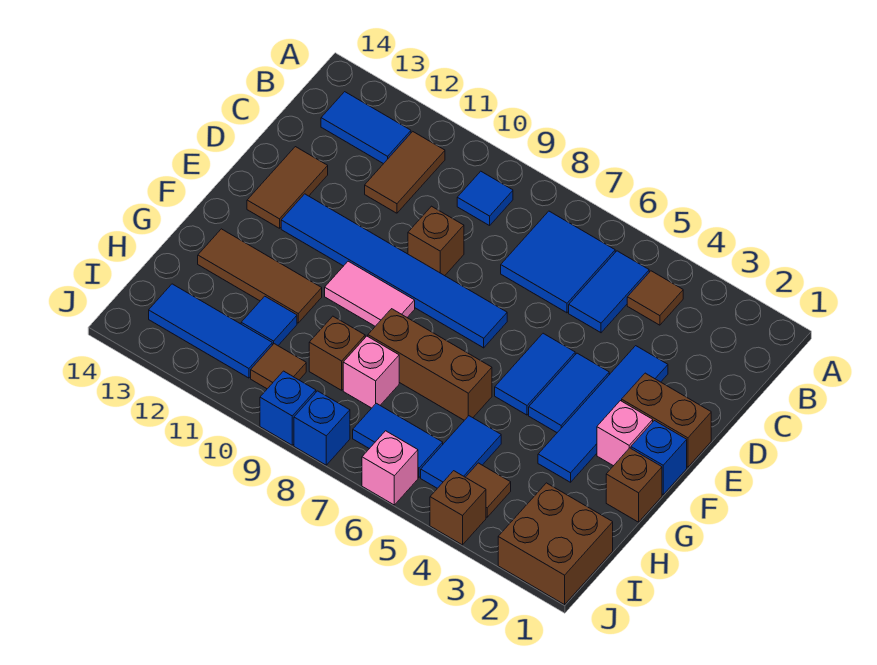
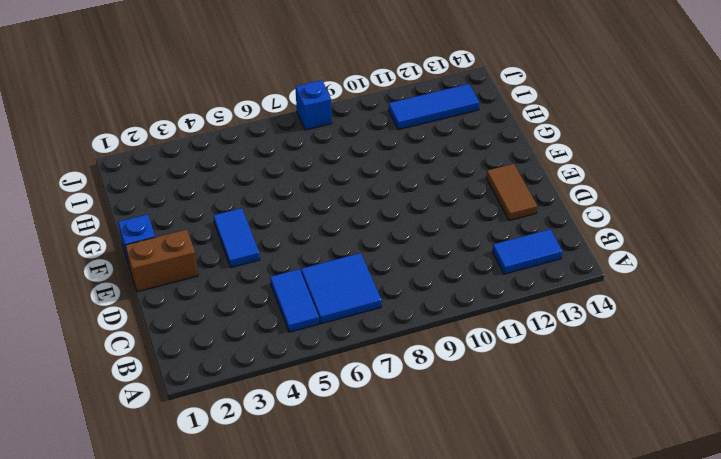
none -> brown 1x1 tile [627,271,683,325]
none -> blue 1x1 tile [457,171,513,226]
none -> brown 1x2 tile [365,132,445,213]
none -> blue 1x4 tile [538,346,668,482]

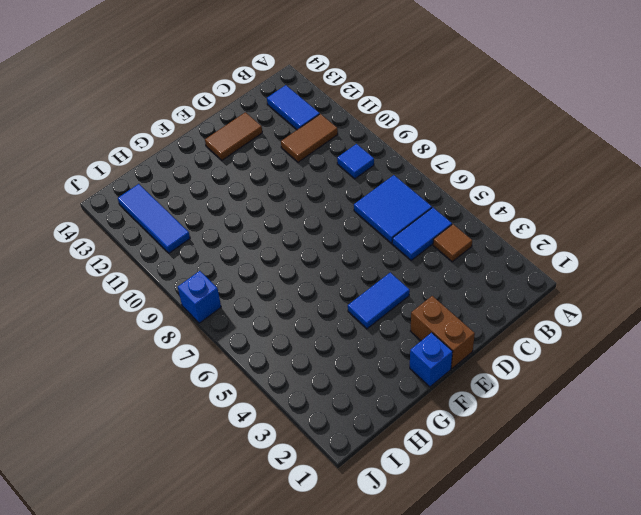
none -> blue 1x4 tile [538,346,668,482]
none -> brown 1x1 brick [408,206,464,276]
none -> blue 1x2 tile [495,333,575,415]
none -> blue 1x6 tile [281,194,507,348]

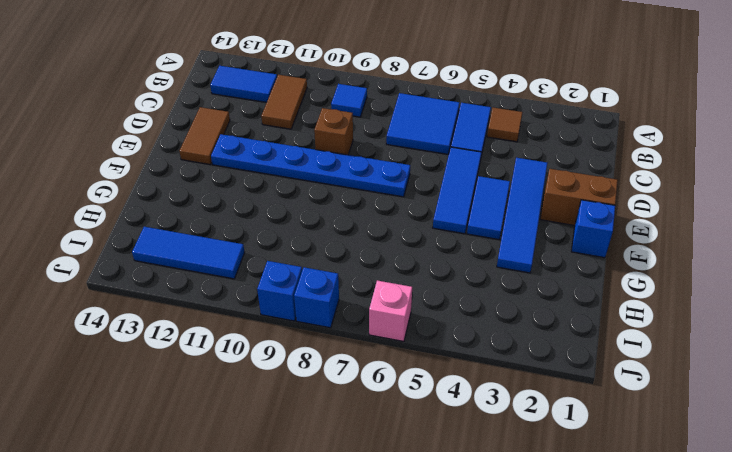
blue 1x3 tile [433,147,482,234] -> blue 1x2 tile [495,333,575,415]
blue 1x6 plate [211,134,410,197] -> blue 1x6 tile [281,194,507,348]
none -> pink 1x1 brick [597,401,653,466]
none -> pink 1x2 tile [325,261,415,326]
none -> brown 1x1 brick [606,448,662,522]
none -> brown 1x3 brick [368,309,492,420]

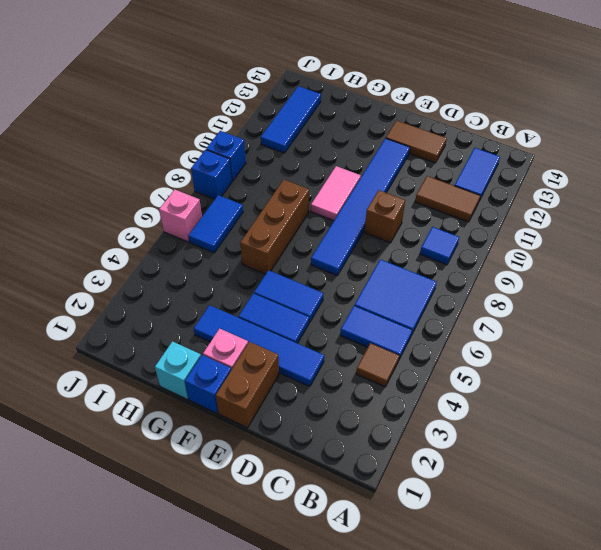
cyan 1x1 brick [155,341,201,399] -> brown 1x1 brick [606,448,662,522]
none -> brown 1x3 tile [198,229,322,323]
none -> blue 1x2 tile [421,416,501,488]
none -> pink 1x1 brick [343,336,399,408]
none -> brown 1x1 brick [309,316,365,390]

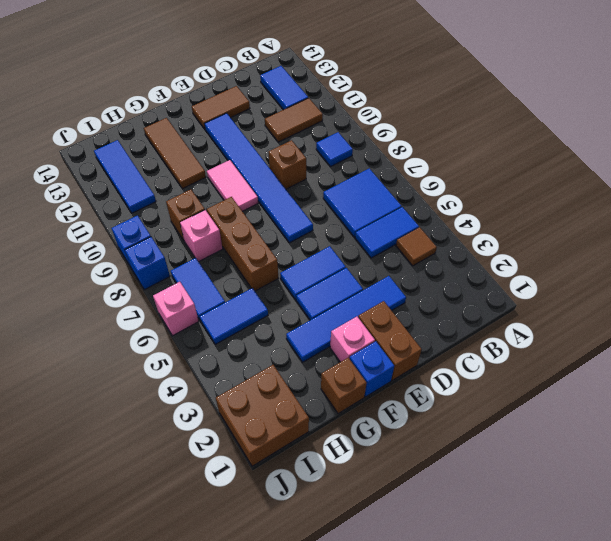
none -> blue 1x1 tile [241,296,297,345]
none -> brown 1x1 tile [466,463,511,517]
none -> brown 1x1 tile [251,344,306,389]
none -> brown 1x1 brick [430,471,486,545]

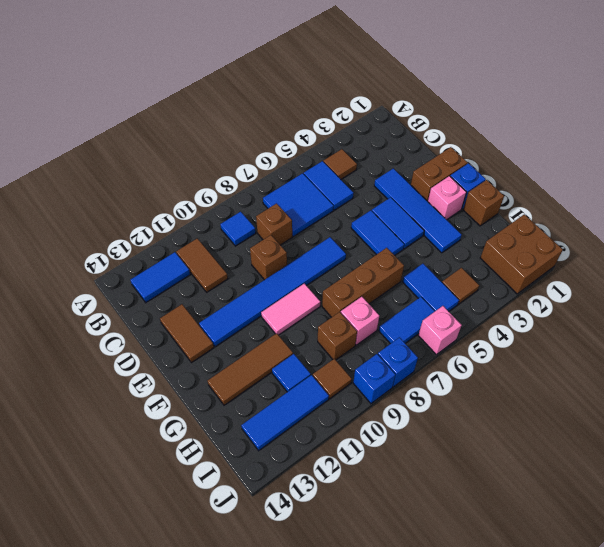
brown 1x1 brick [256,204,292,245] -> brown 1x1 brick moved to [430,471,486,545]

